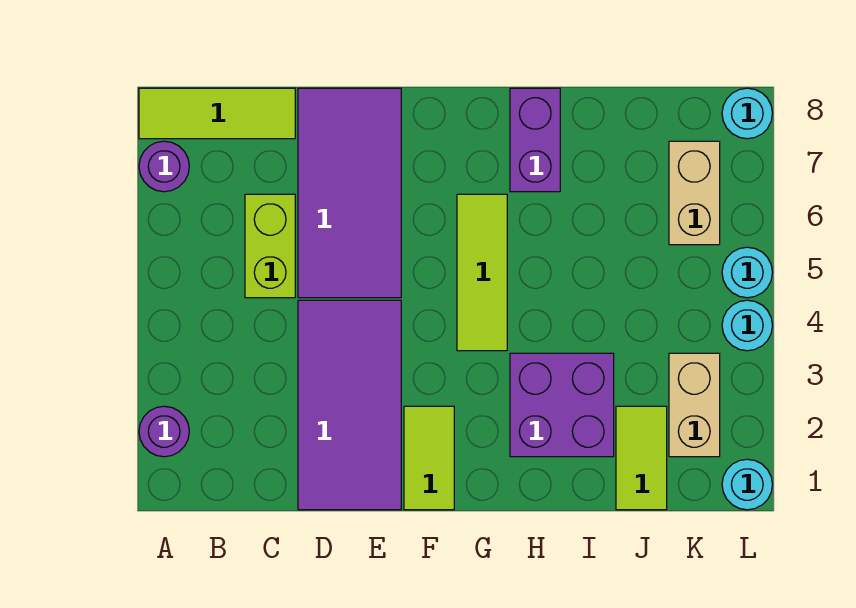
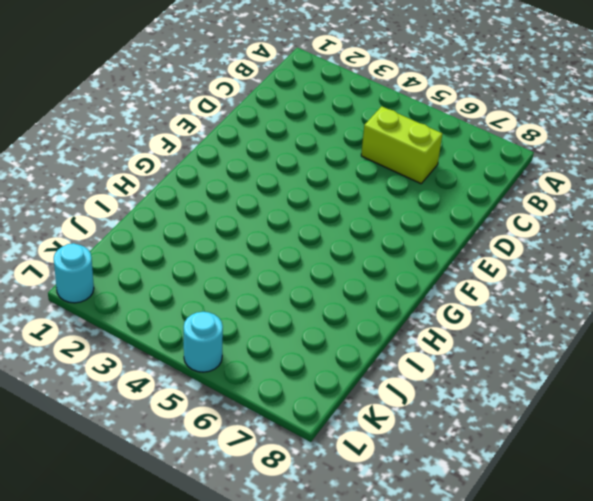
none -> purple 1x1 round brick [139,406,189,457]
none -> purple 1x1 round brick [139,141,189,192]
none -> lime 1x3 tile [139,88,295,139]

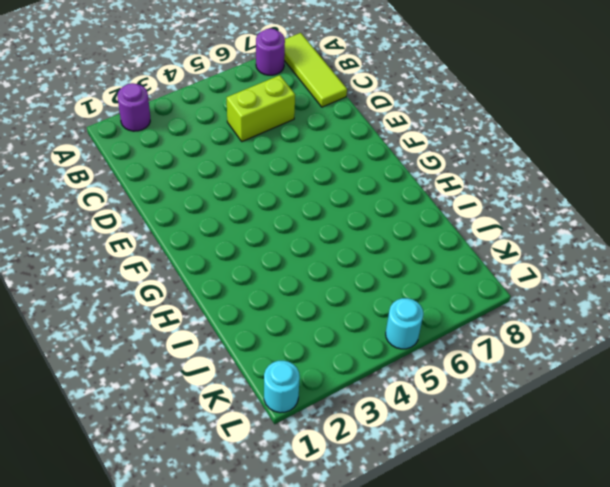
none -> purple 2x4 tile [298,300,401,510]
none -> purple 2x4 tile [298,88,401,298]
none -> lime 1x2 tile [404,406,454,510]

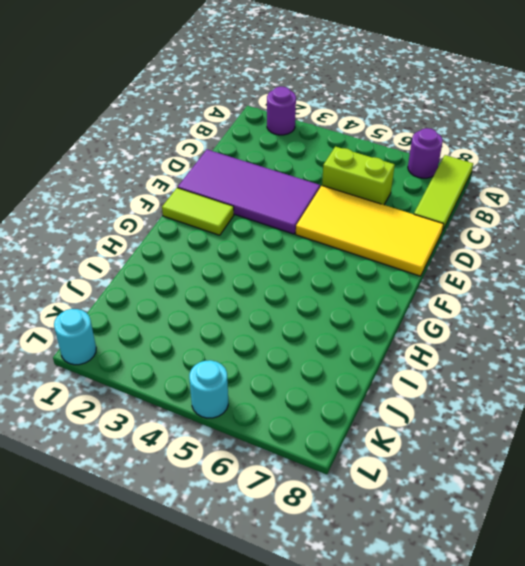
yellow 2x4 tile [296,186,444,276] -> purple 2x4 tile [298,88,401,298]
none -> lime 1x3 tile [457,194,507,351]
none -> purple 2x2 brick [510,353,614,457]
none -> purple 1x2 brick [510,88,560,192]

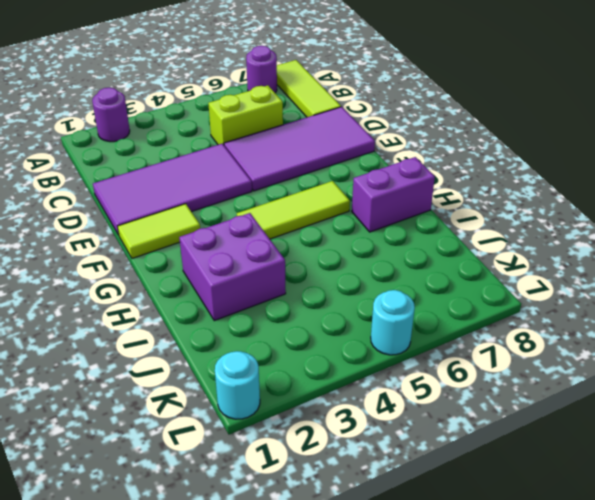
none -> lime 1x2 tile [616,406,667,510]
none -> tan 1x2 brick [669,353,720,457]
none -> tan 1x2 brick [669,141,720,245]

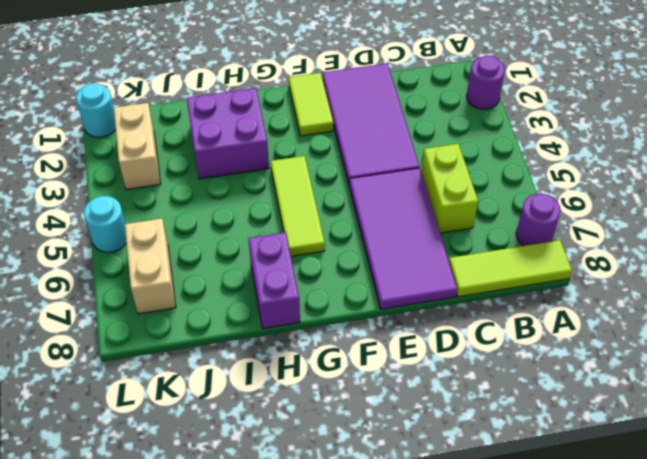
none -> lime 1x2 tile [616,406,667,510]
none -> cyan 1x1 round brick [722,300,772,351]
none -> cyan 1x1 round brick [722,88,772,139]

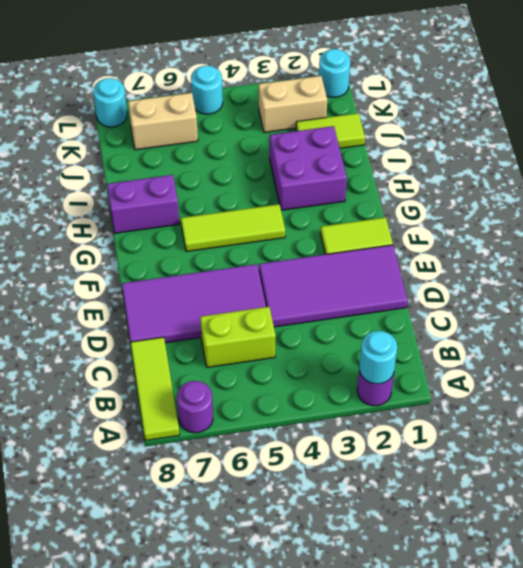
cyan 1x1 round brick [359,331,397,384] -> cyan 1x1 round brick moved to [722,300,772,351]

